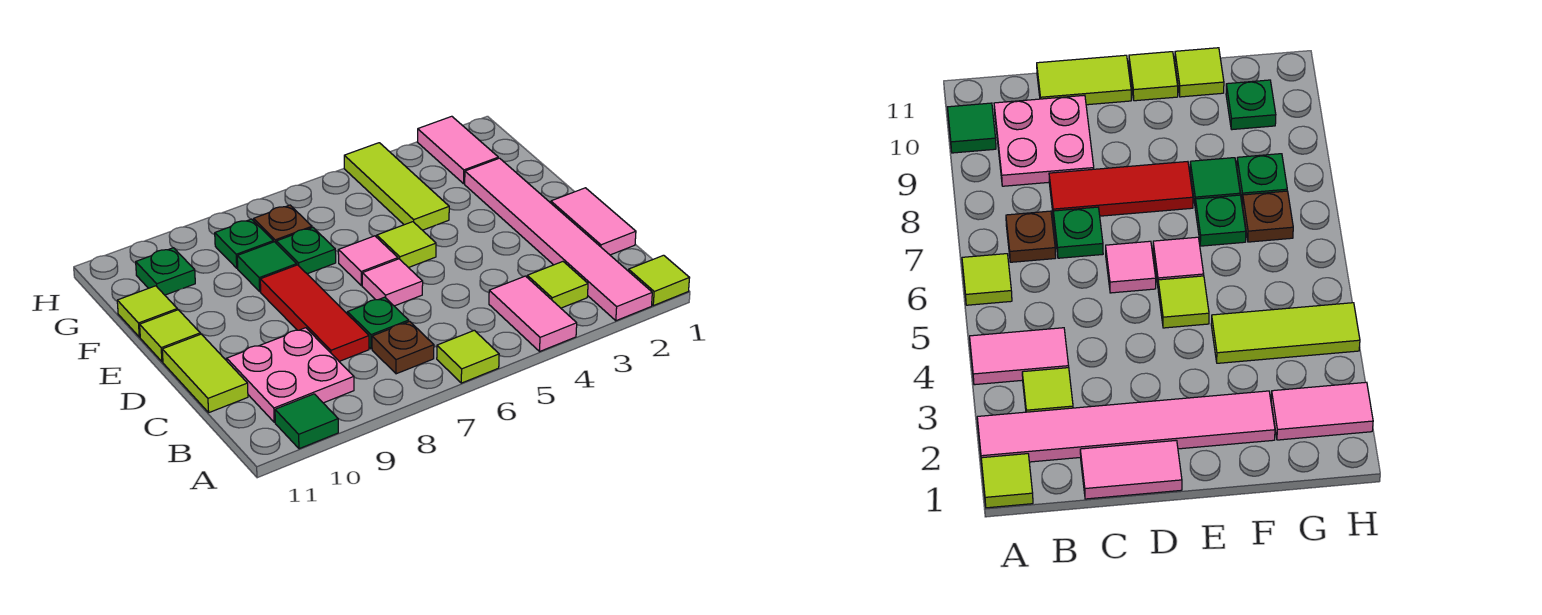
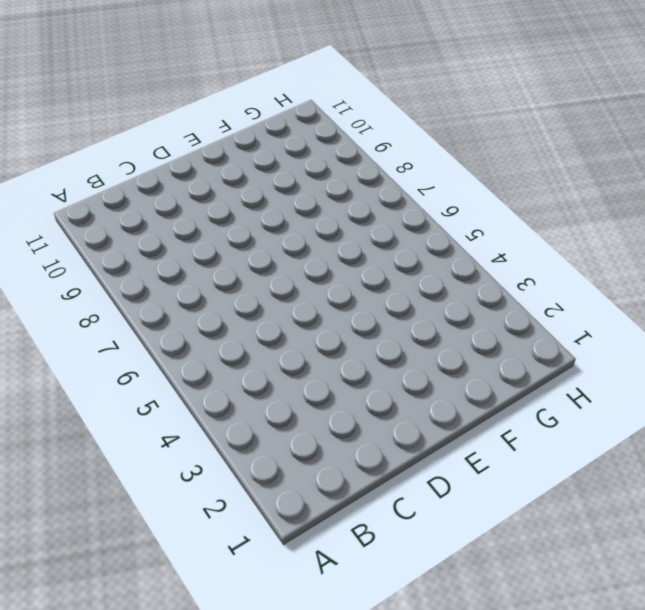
none -> lime 1x1 tile [629,255,689,306]
none -> pink 1x6 tile [465,158,652,321]
none -> pink 1x2 tile [489,276,577,351]

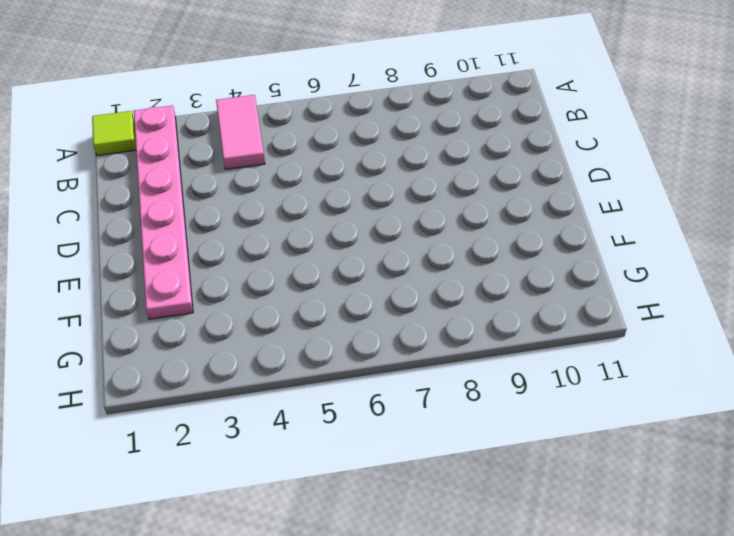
pink 1x6 plate [134,105,193,319] -> pink 1x6 tile [465,158,652,321]
none -> lime 1x1 tile [437,330,499,383]
none -> green 1x1 tile [275,394,338,449]
none -> lime 1x1 tile [527,262,588,308]

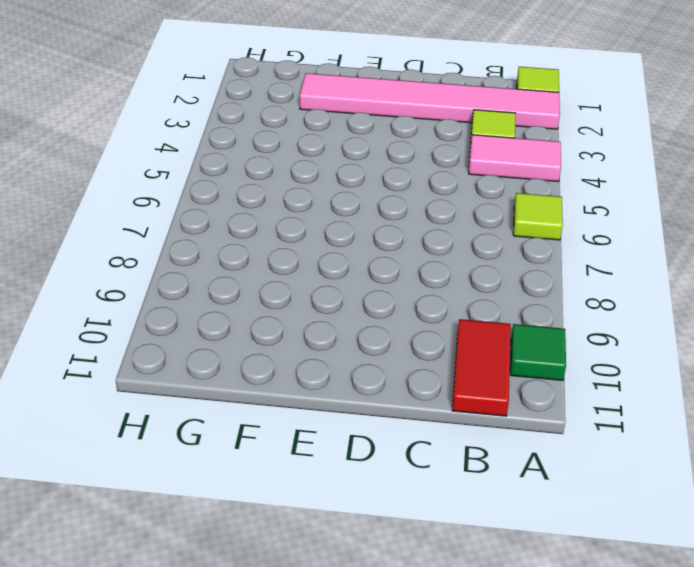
red 1x2 tile [452,319,511,416] -> pink 2x2 plate [227,328,354,422]
none -> brown 1x1 plate [372,321,434,374]
none -> pink 1x2 tile [551,188,636,255]
none -> green 1x1 plate [347,297,409,349]

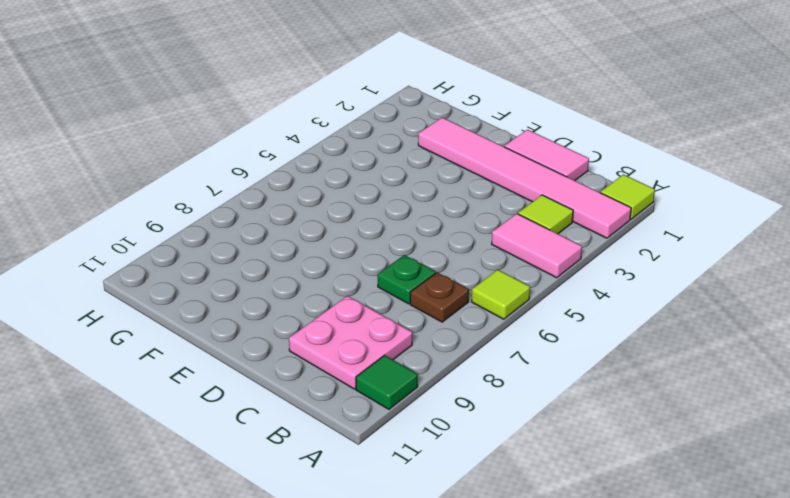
none -> red 1x3 tile [260,265,369,361]
none -> lime 1x2 tile [162,334,248,412]
none -> pink 1x1 tile [362,259,423,306]

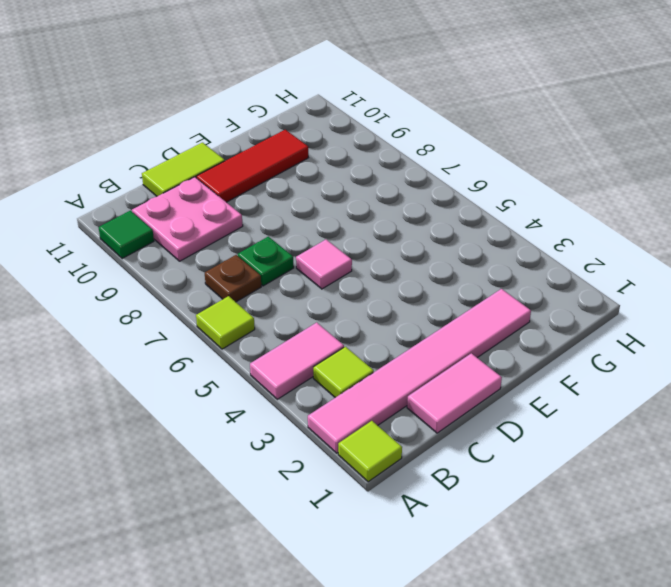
red 1x3 tile [196,130,308,202] -> red 1x3 tile moved to [260,265,369,361]
none -> lime 1x1 tile [377,222,436,268]
none -> pink 1x1 tile [338,236,398,285]
none -> lime 1x1 tile [140,310,200,362]

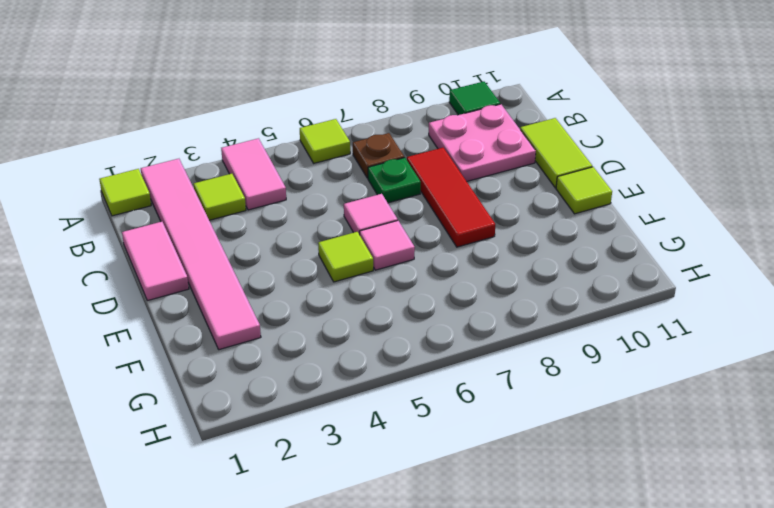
none -> lime 1x3 tile [344,143,449,230]
none -> green 1x1 plate [276,228,336,274]
none -> green 1x1 tile [237,242,297,291]

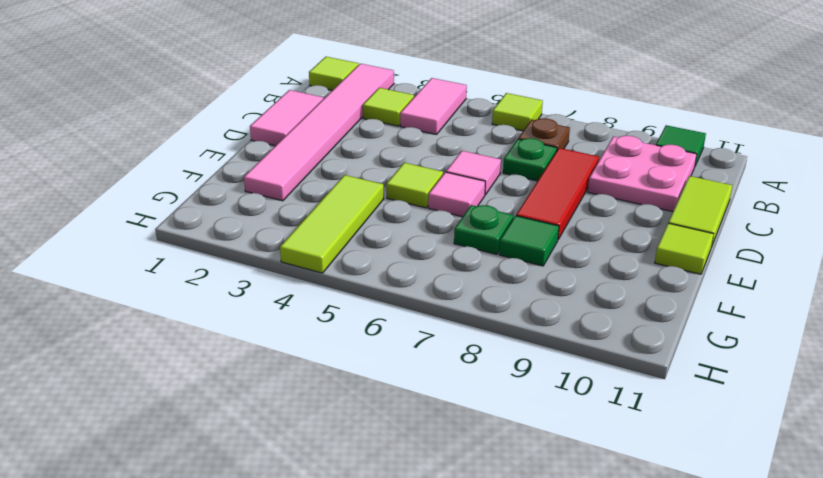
none -> lime 1x1 tile [117,286,177,337]
none -> pink 1x2 tile [418,116,498,184]
none -> brown 1x1 plate [254,205,312,243]

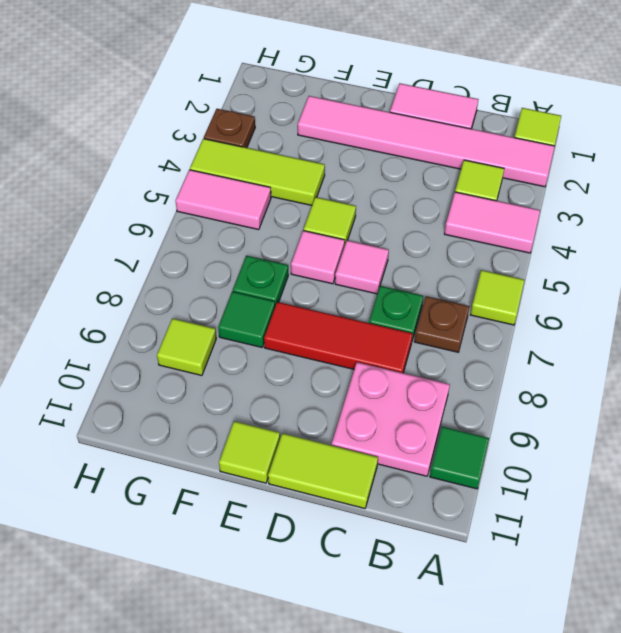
pink 1x2 tile [176,170,271,230] -> pink 1x2 tile moved to [418,116,498,184]
lime 1x1 tile [157,318,216,376] -> lime 1x1 tile moved to [117,286,177,337]
brown 1x1 plate [204,109,255,148] -> brown 1x1 plate moved to [254,205,312,243]
none -> green 1x1 plate [215,219,273,268]
none -> green 1x1 plate [136,248,195,295]

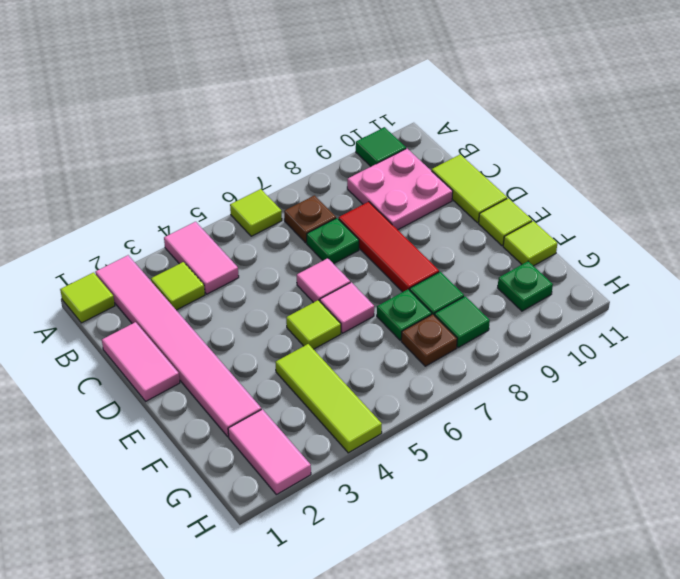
green 1x1 tile [434,296,490,348] -> green 1x1 plate [215,219,273,268]

